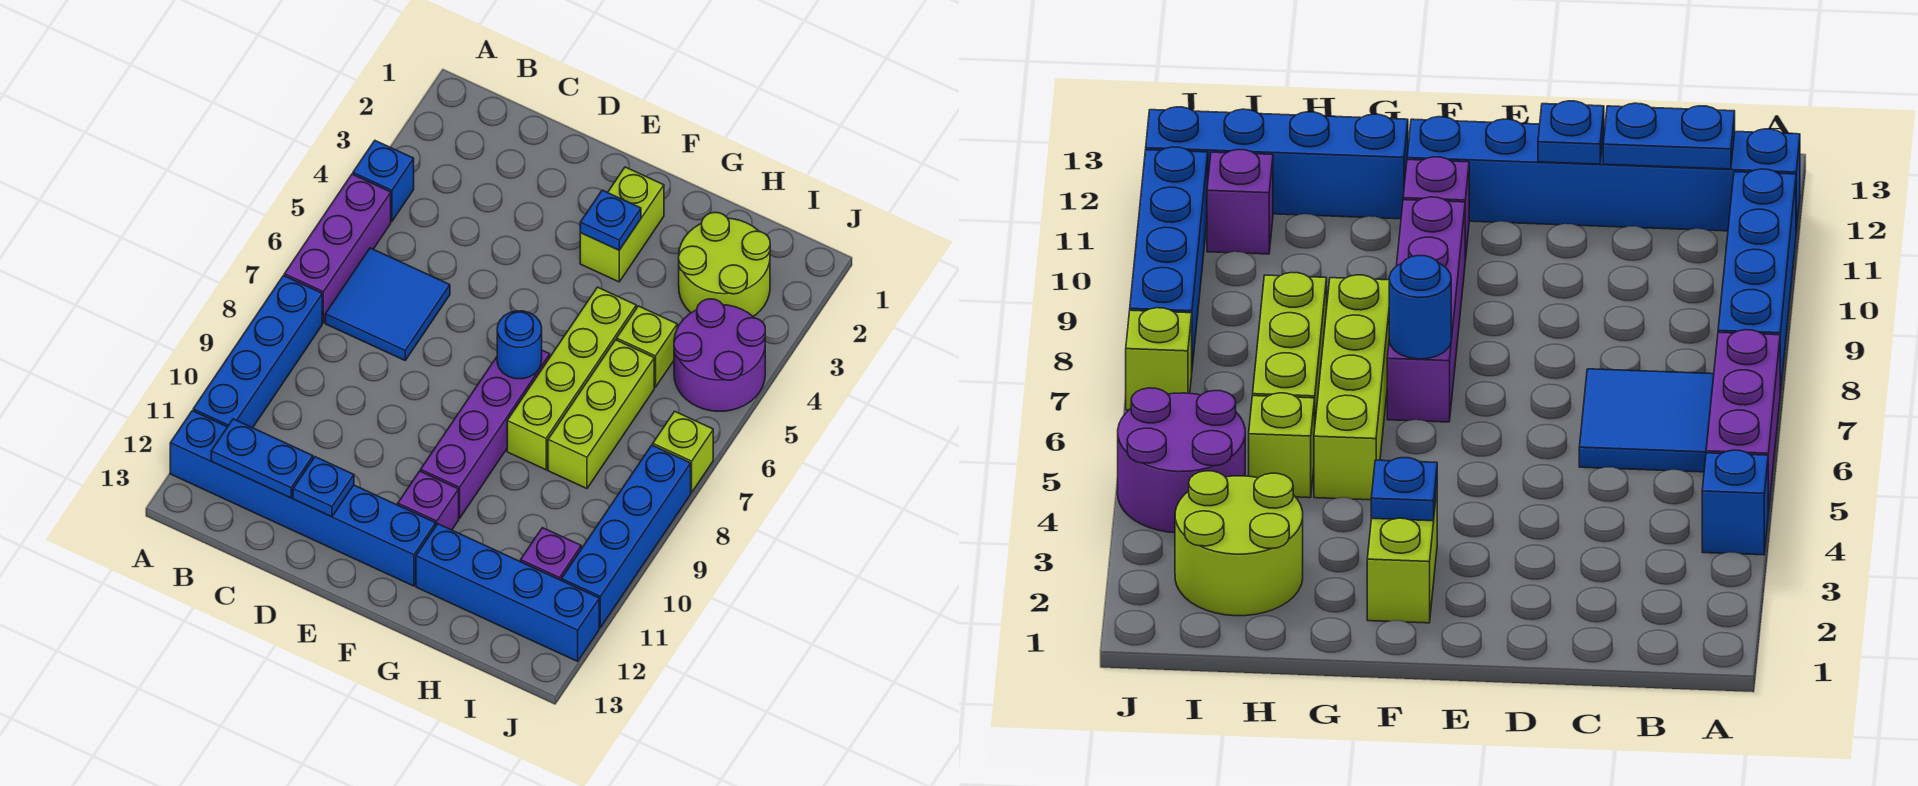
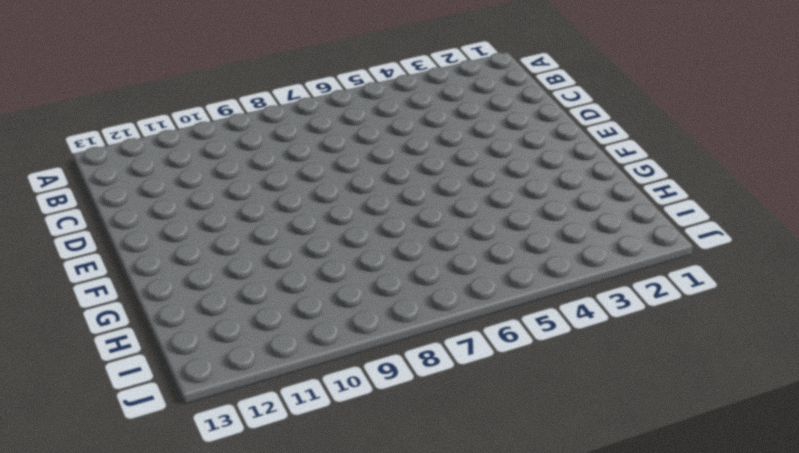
none -> blue 1x1 brick [353,141,414,222]
none -> purple 1x3 brick [284,174,391,323]
none -> blue 1x4 brick [193,276,322,428]

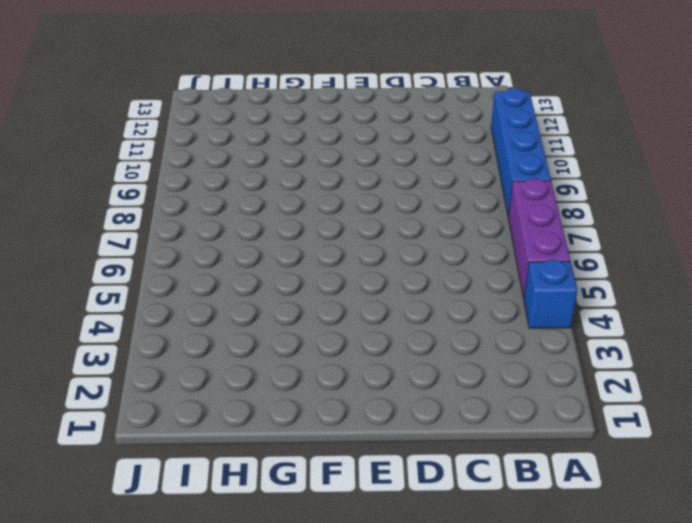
none -> blue 1x6 brick [170,411,436,586]
none -> blue 2x2 tile [325,248,450,360]
none -> lime 1x2 brick [580,167,664,282]

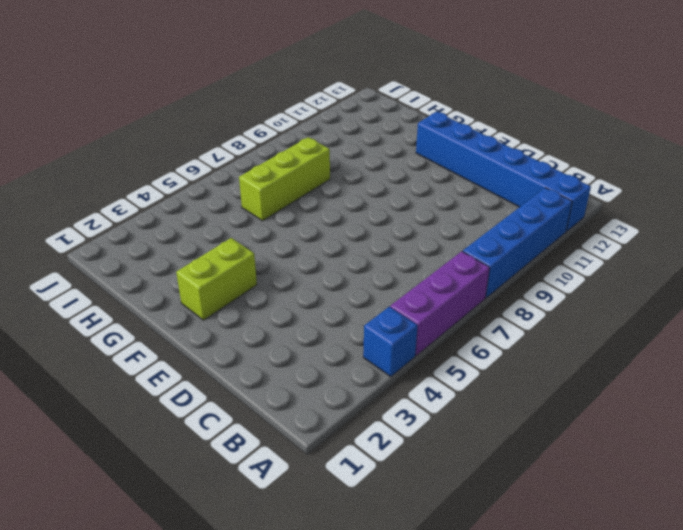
none -> blue 2x2 tile [325,248,450,360]
none -> purple 1x4 brick [421,350,550,518]
none -> purple 1x1 brick [398,471,459,530]

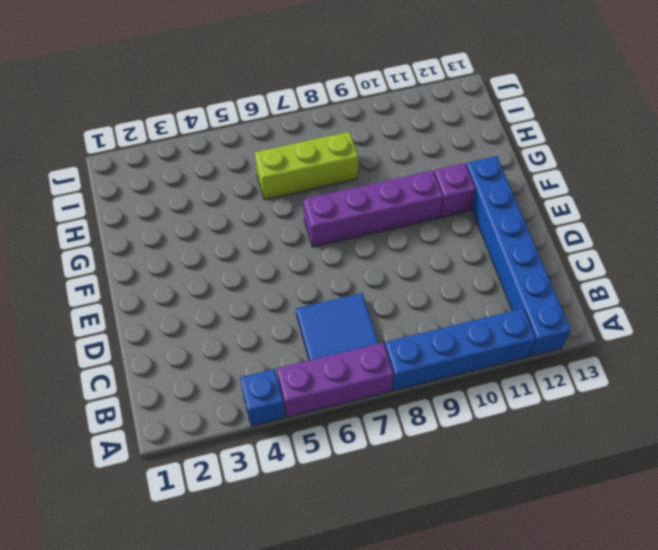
none -> lime 1x2 brick [580,167,664,282]
none -> lime 1x4 brick [507,287,636,470]
none -> blue 1x4 brick [416,524,599,661]

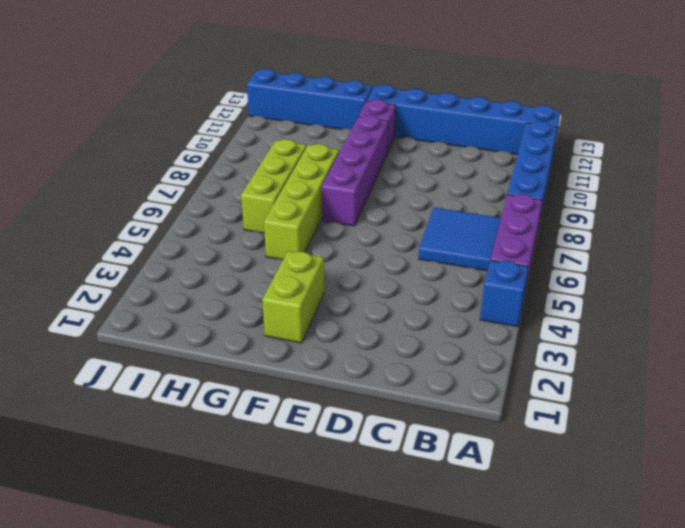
none -> lime 2x2 round brick [679,212,770,316]
none -> lime 1x1 brick [617,306,677,387]
none -> purple 2x2 round brick [674,299,765,411]

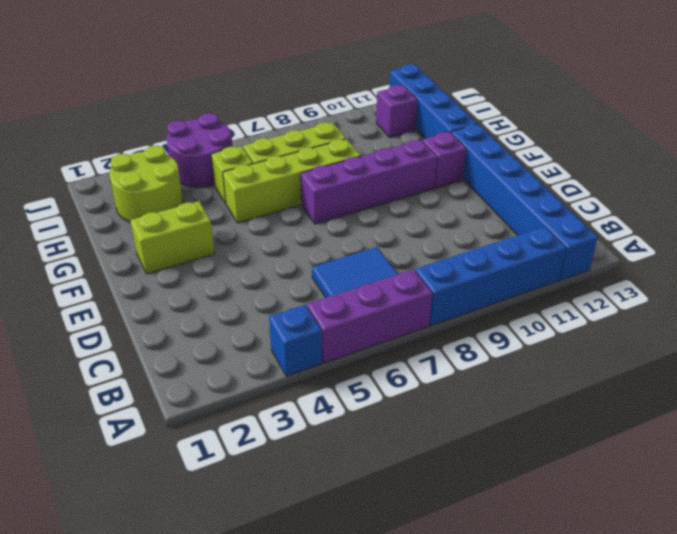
none -> lime 1x1 brick [653,411,713,492]
none -> blue 1x4 brick [562,445,691,628]
none -> blue 1x2 plate [211,419,313,498]

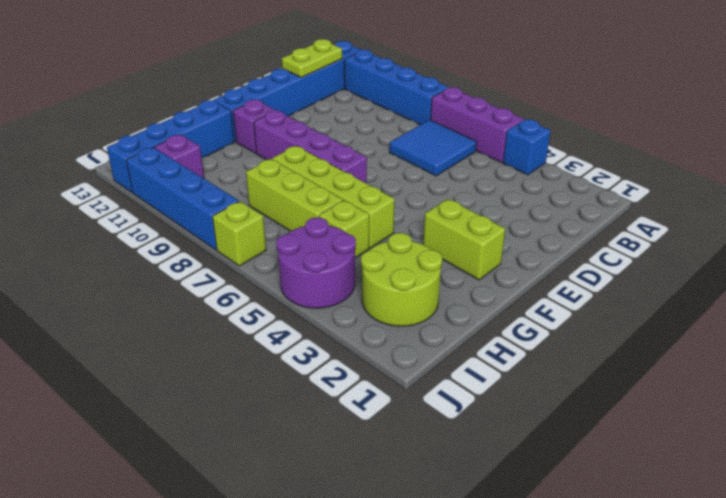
lime 1x2 plate [282,39,342,78] -> blue 1x2 plate [211,419,313,498]
none -> blue 1x1 plate [293,457,354,517]
none -> blue 1x1 plate [580,190,641,250]
none -> blue 1x1 round brick [497,311,542,379]

